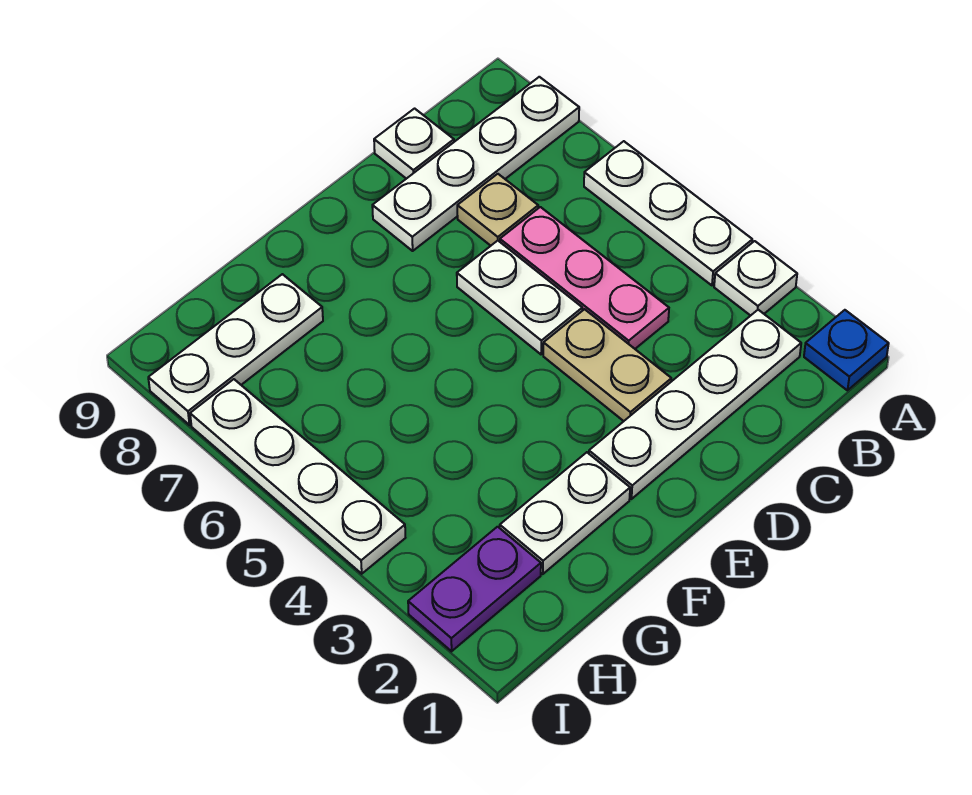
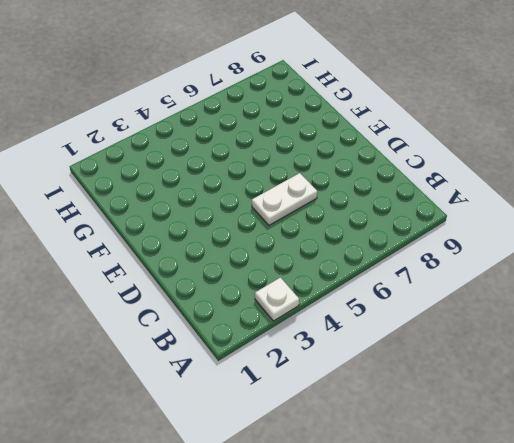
none -> blue 1x1 plate [804,310,889,390]
none -> white 1x3 plate [584,141,752,285]
none -> white 1x4 plate [372,77,579,251]

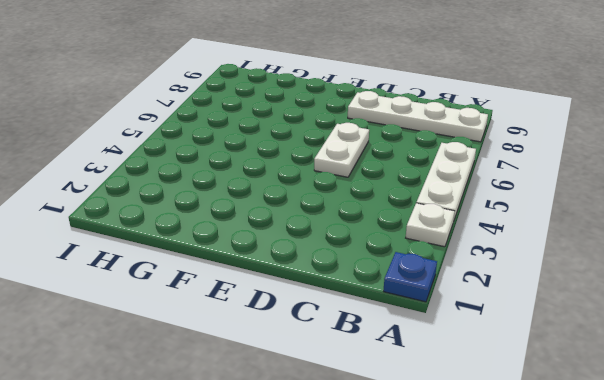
none -> white 1x4 plate [589,310,801,499]
none -> pink 1x3 plate [500,207,669,349]
none -> tan 1x1 plate [457,174,538,246]

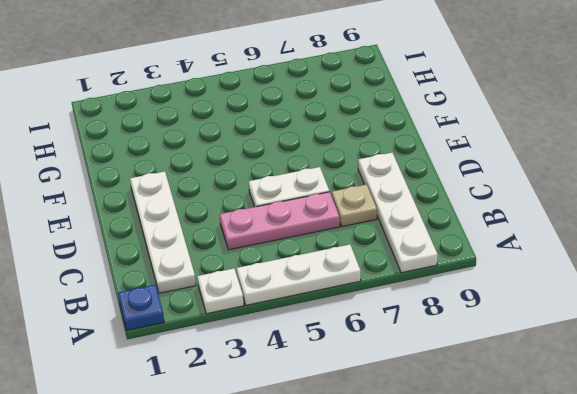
none -> white 1x1 plate [374,109,454,179]
none -> tan 1x2 plate [543,309,671,421]
none -> white 1x2 plate [500,452,630,574]

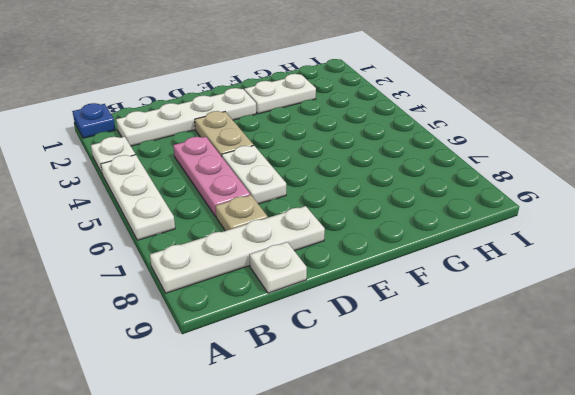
none -> white 1x3 plate [148,274,323,425]
none -> purple 1x2 plate [408,527,541,651]
none -> white 1x4 plate [190,379,405,574]

